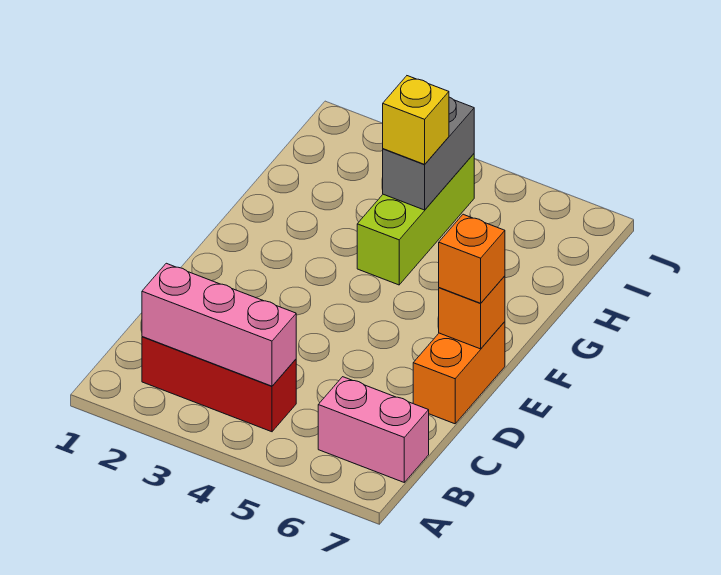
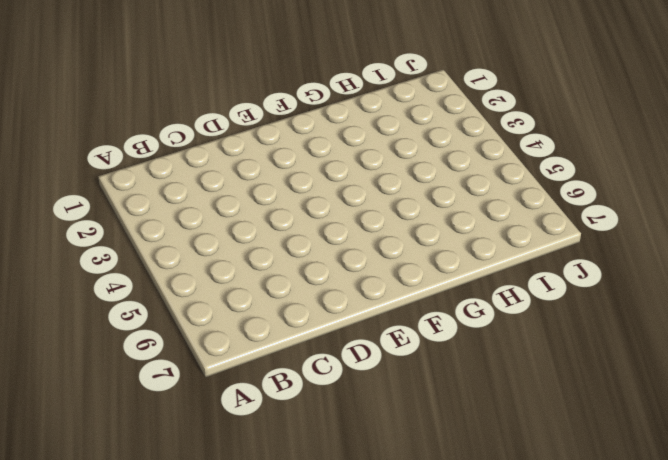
none -> red 1x3 brick [142,337,296,432]
none -> pink 1x2 brick [318,377,429,482]

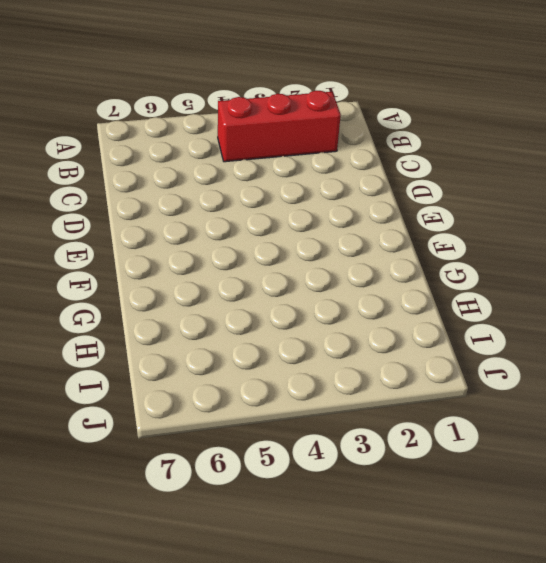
none -> pink 1x2 brick [318,377,429,482]
none -> orange 1x2 brick [413,322,505,424]

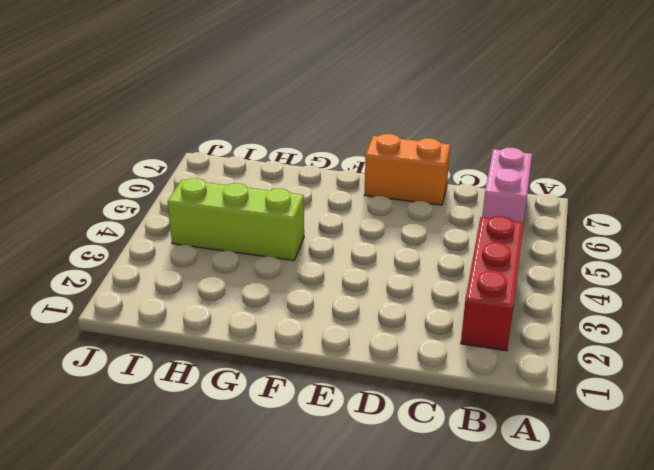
none -> pink 1x3 brick [142,263,296,386]
none -> orange 1x1 brick [439,276,505,349]

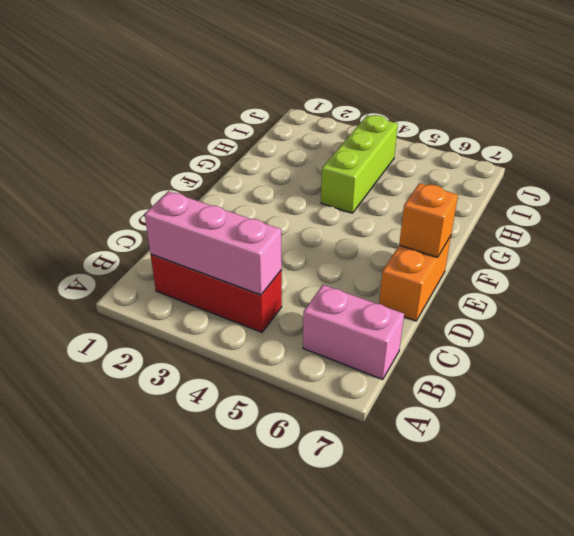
none -> grey 1x2 brick [383,97,474,210]
none -> orange 1x1 brick [439,214,505,303]

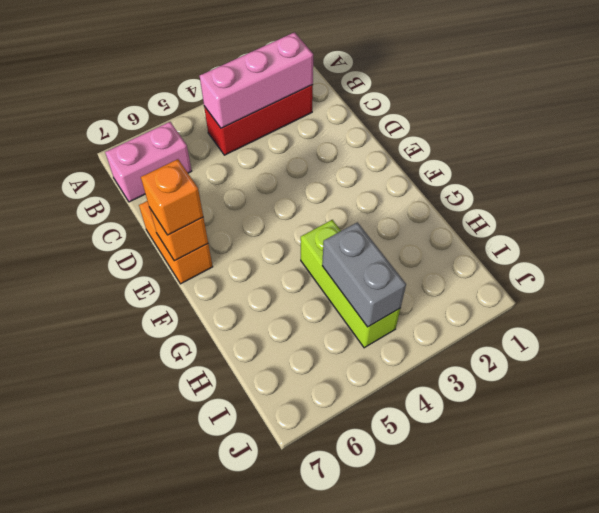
none -> yellow 1x1 brick [383,76,449,164]

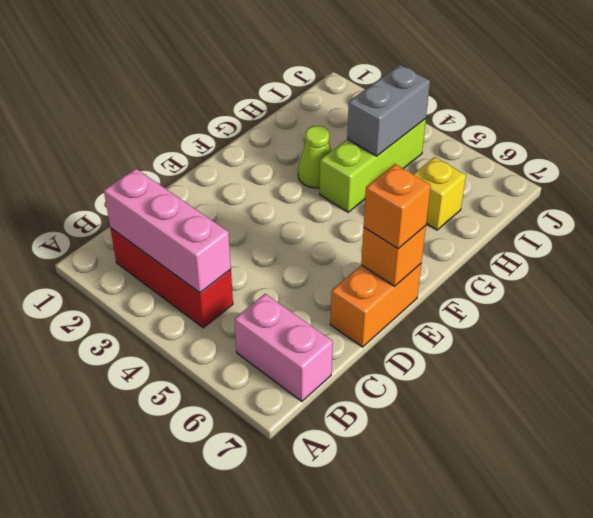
lime 1x1 cone [298,126,331,188] -> none
yellow 1x1 brick [413,157,466,230] -> yellow 1x1 brick moved to [383,76,449,164]

